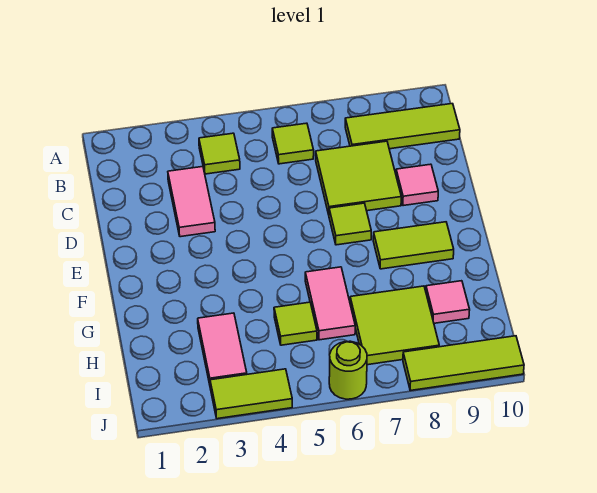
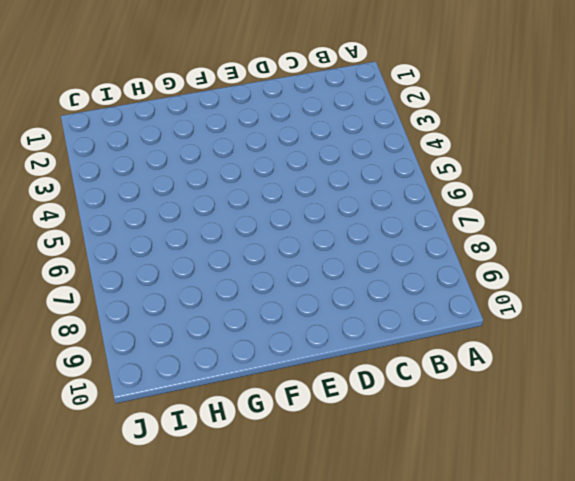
none -> lime 1x1 tile [199,133,240,174]
none -> lime 1x1 tile [272,123,314,164]
none -> lime 1x3 tile [345,104,460,149]

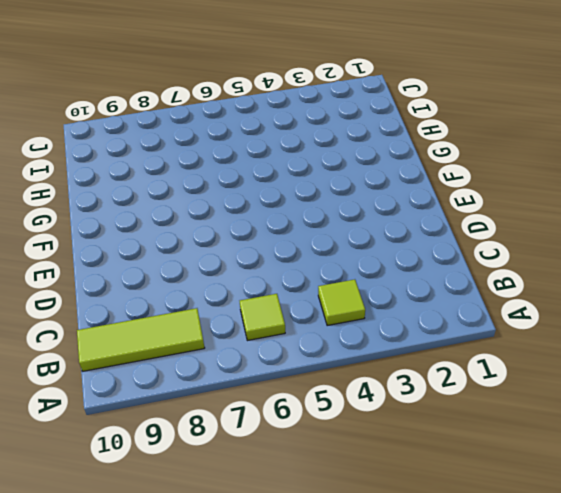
none -> pink 1x2 tile [168,167,215,237]
none -> lime 2x2 tile [316,141,401,214]
none -> pink 1x1 tile [396,164,438,206]

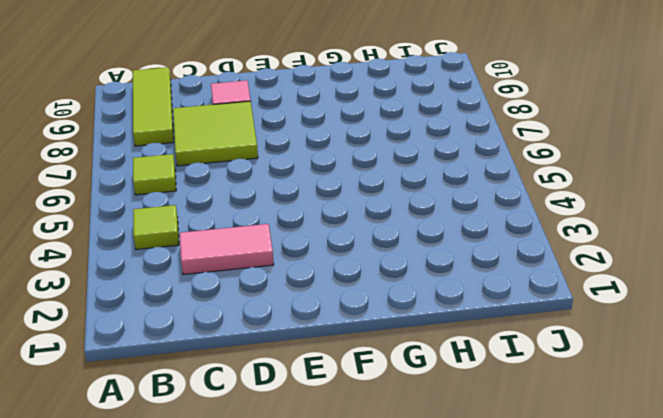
none -> lime 1x1 tile [329,203,371,245]
none -> lime 1x2 tile [373,222,454,269]
none -> pink 1x2 tile [305,267,355,340]

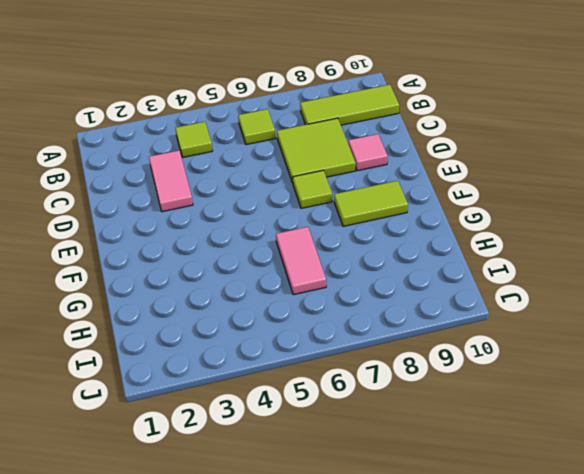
none -> pink 1x2 tile [198,313,247,384]
none -> lime 1x1 tile [274,302,317,345]
none -> lime 2x2 tile [350,286,439,365]

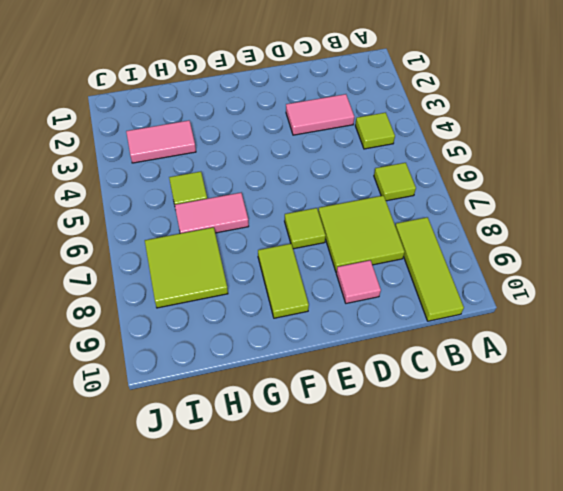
none -> pink 1x1 tile [426,281,470,323]
none -> lime 1x2 tile [210,369,292,419]
none -> lime 1x1 round brick [329,341,367,399]

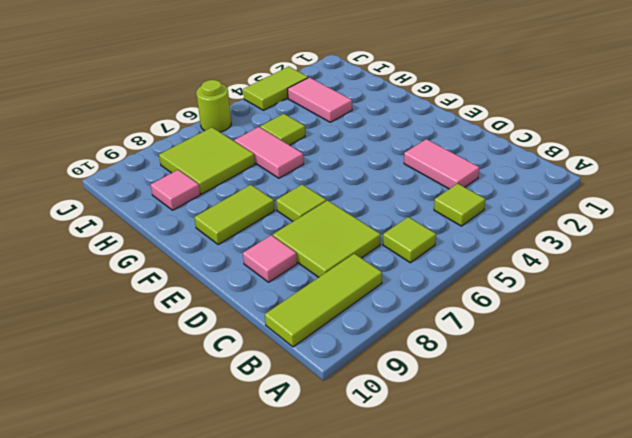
none -> lime 1x3 tile [403,336,524,390]

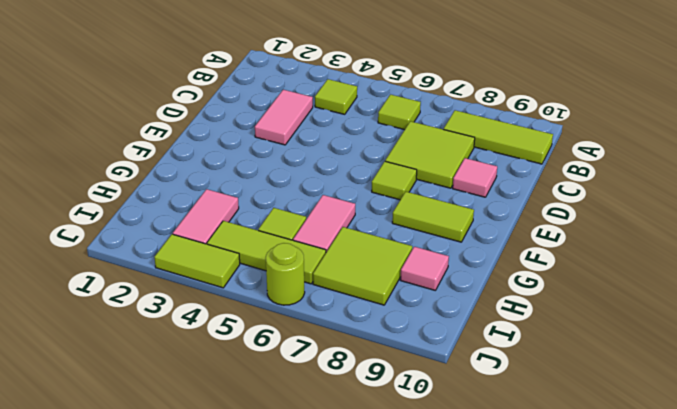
lime 1x3 tile [207,221,326,284] -> lime 1x3 tile moved to [403,336,524,390]

